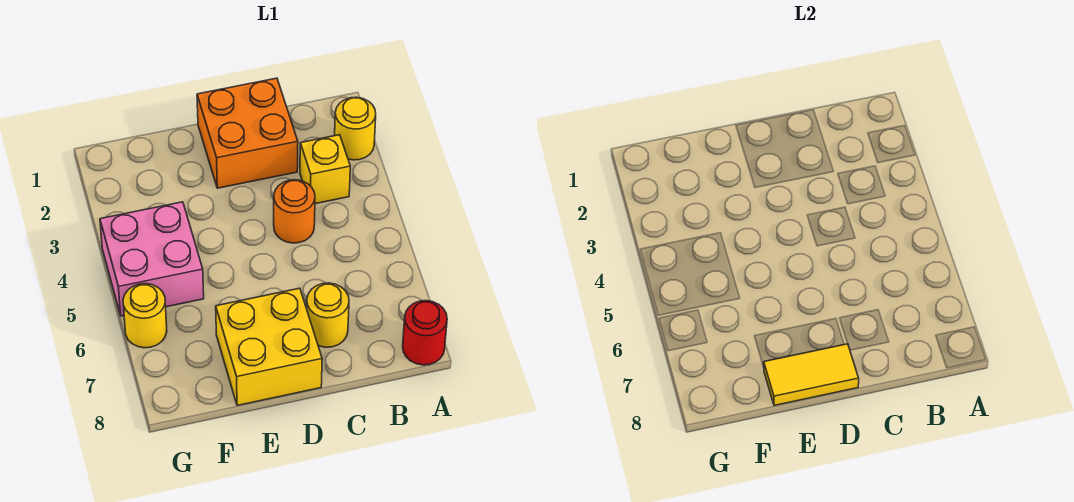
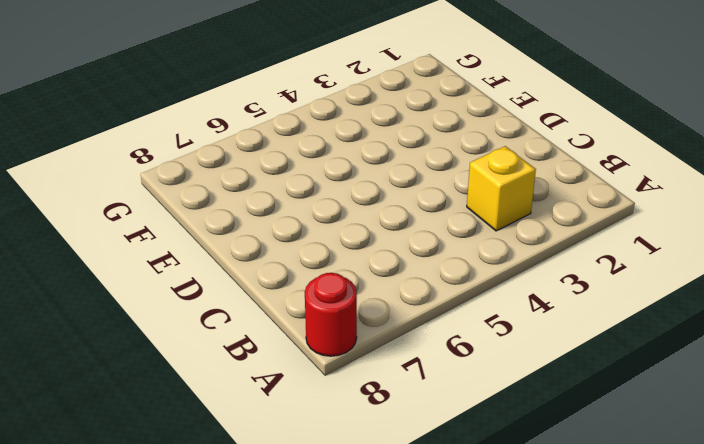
none -> yellow 1x1 round brick [335,97,376,160]
none -> orange 2x2 brick [197,78,298,188]

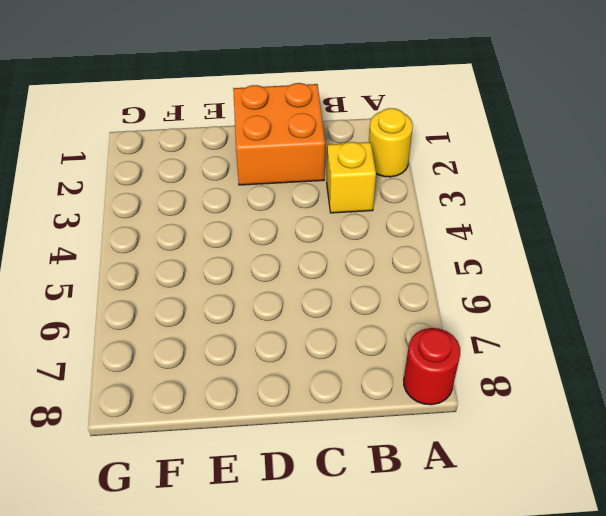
none -> orange 1x1 round brick [274,180,315,243]
none -> yellow 1x1 round brick [307,283,349,347]

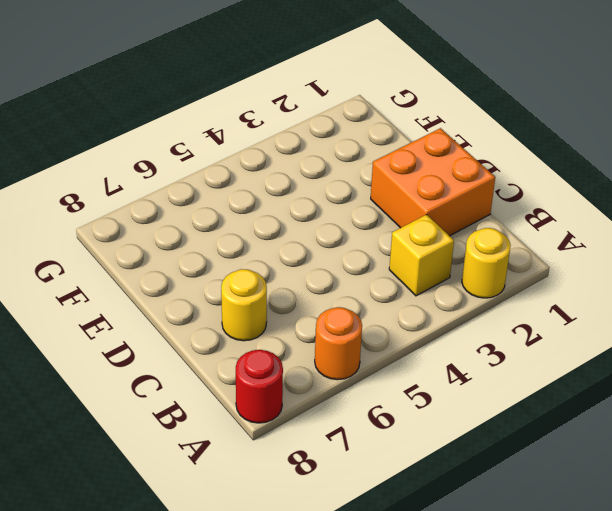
orange 1x1 round brick [315,307,362,380] -> orange 1x1 round brick moved to [274,180,315,243]
none -> yellow 2x2 brick [216,288,322,406]
none -> pink 2x2 brick [100,202,204,316]

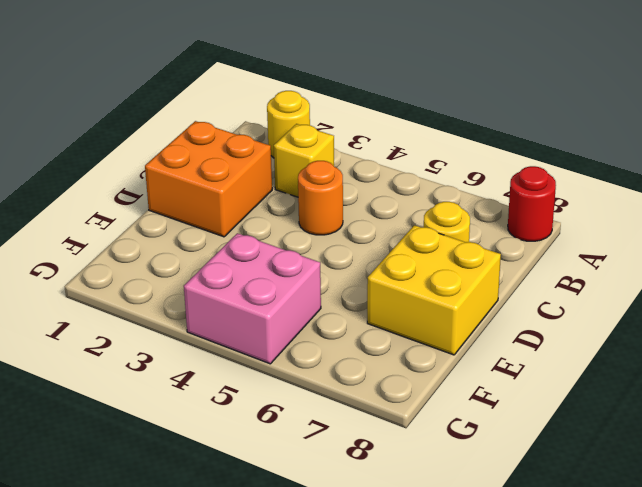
none -> yellow 1x1 round brick [123,284,167,348]
none -> yellow 1x2 tile [764,344,859,406]

